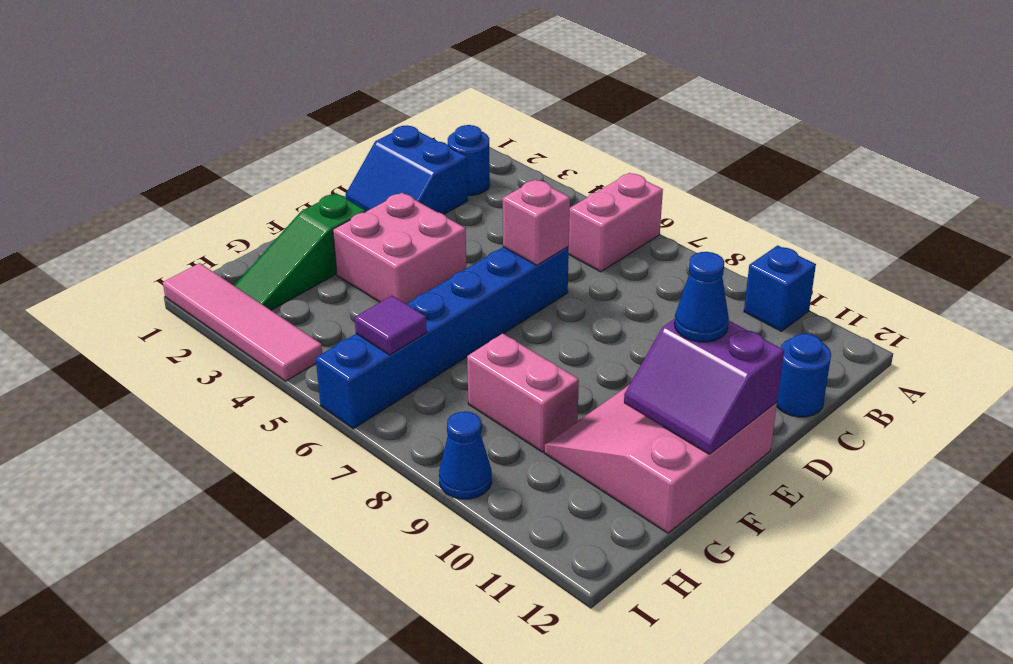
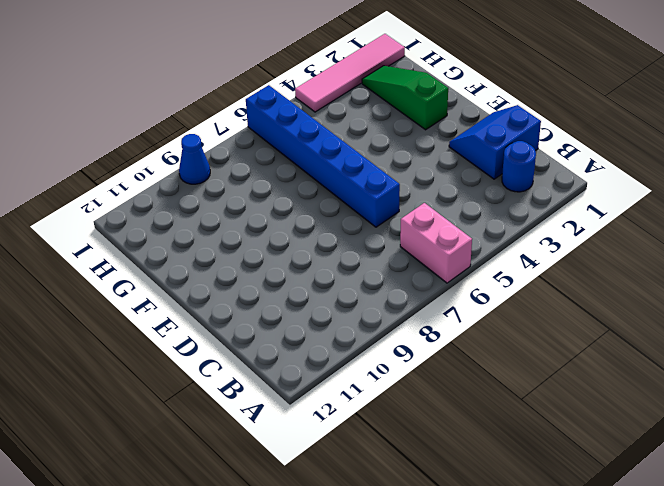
none -> blue 1x1 brick [744,245,816,331]
none -> blue 1x1 round brick [777,334,831,417]
none -> pink 2x2 brick [333,193,466,304]

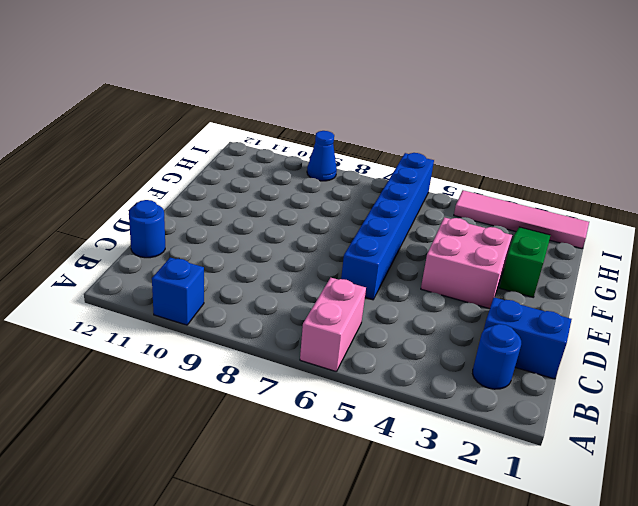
none -> pink 3x3 slope [544,385,777,533]
none -> pink 1x2 brick [467,334,579,452]
none -> pink 1x1 brick [503,180,570,265]

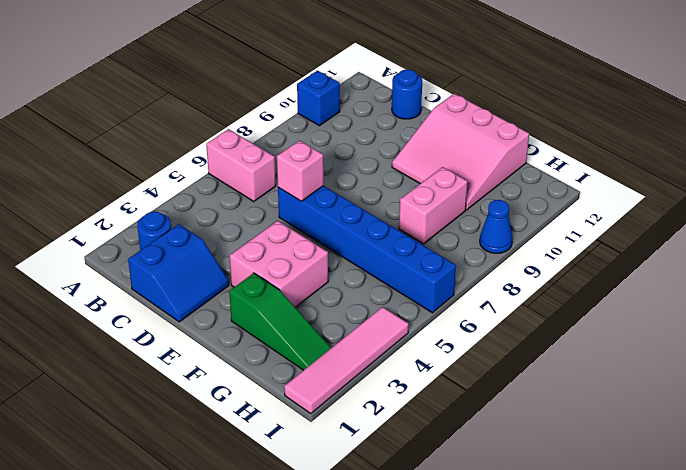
none -> purple 2x2 slope [624,319,784,454]
none -> purple 1x1 tile [355,296,427,355]
none -> blue 1x1 cone [674,252,729,342]

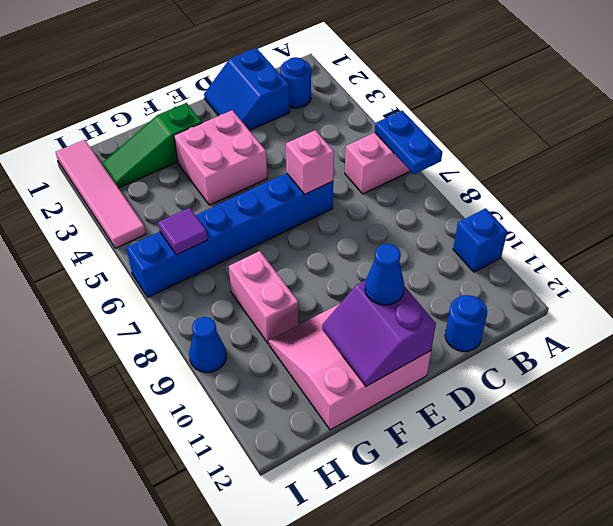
blue 1x2 plate [375,111,442,174] -> none

